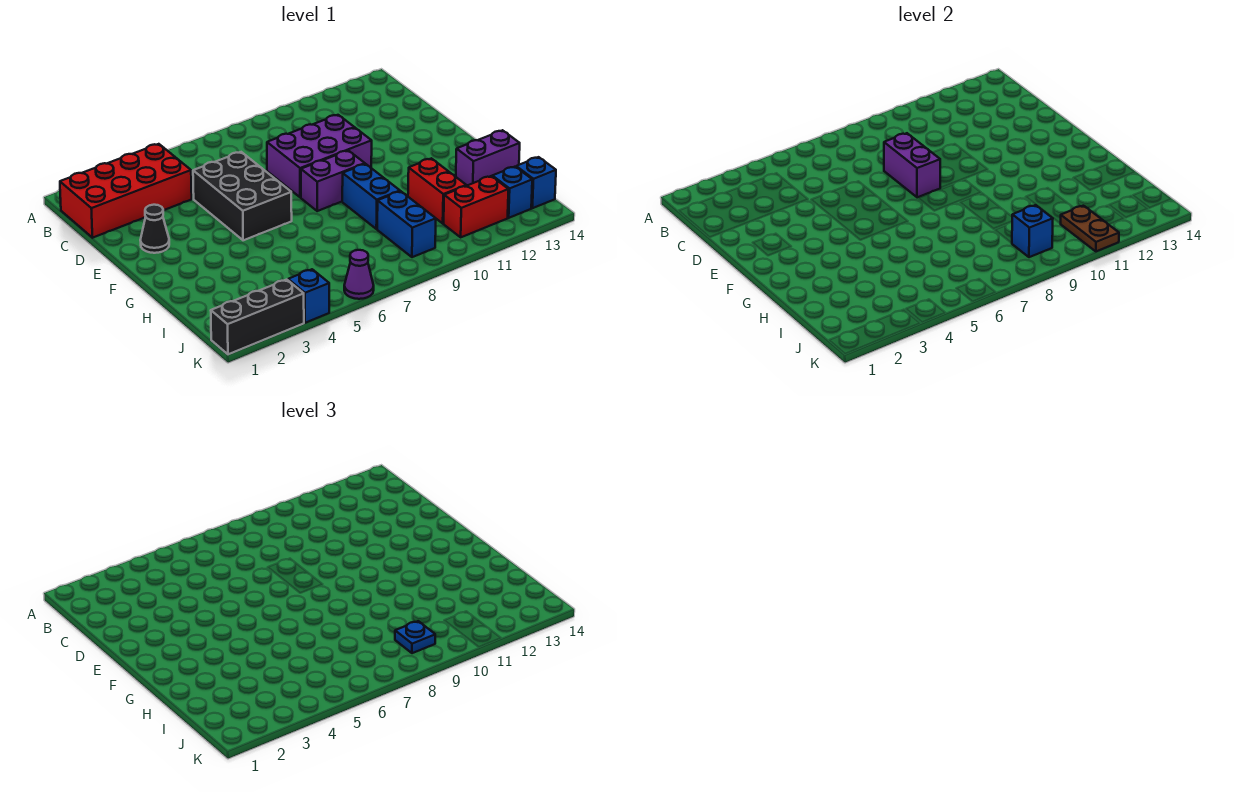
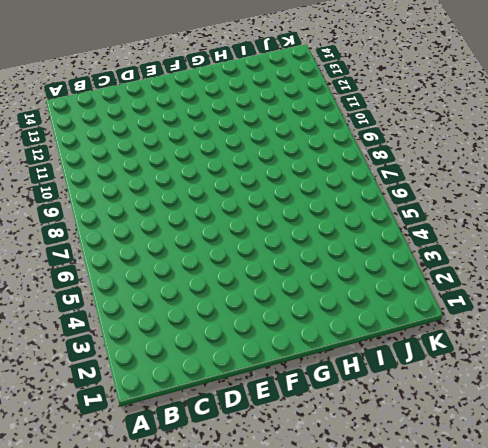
none -> red 2x4 brick [60,144,192,238]
none -> black 2x3 brick [193,152,292,240]
none -> purple 2x3 brick [267,115,372,197]

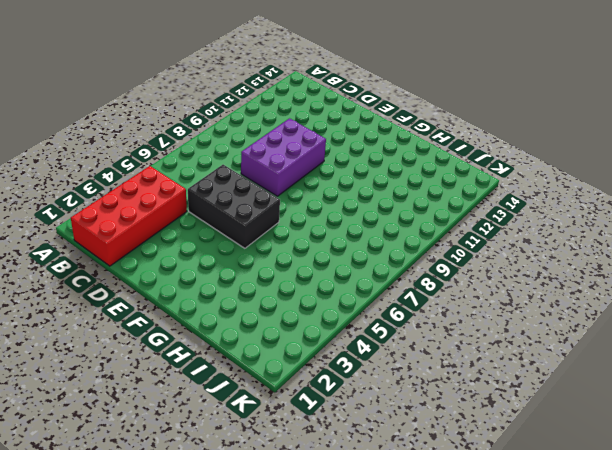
none -> black 1x1 cone [140,205,169,253]
none -> purple 1x2 brick [301,150,365,211]
none -> blue 1x2 brick [342,164,400,229]

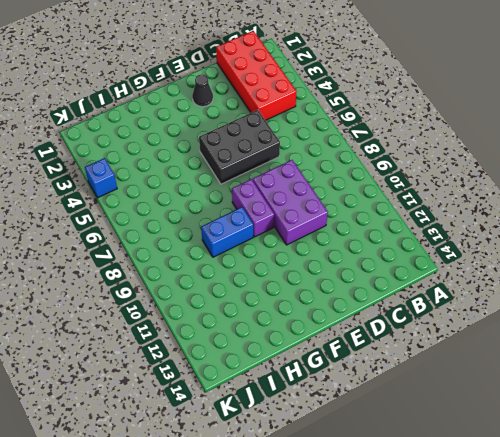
none -> red 1x2 brick [408,158,466,223]
none -> purple 1x2 brick [456,130,520,186]
none -> blue 1x2 brick [377,191,436,257]

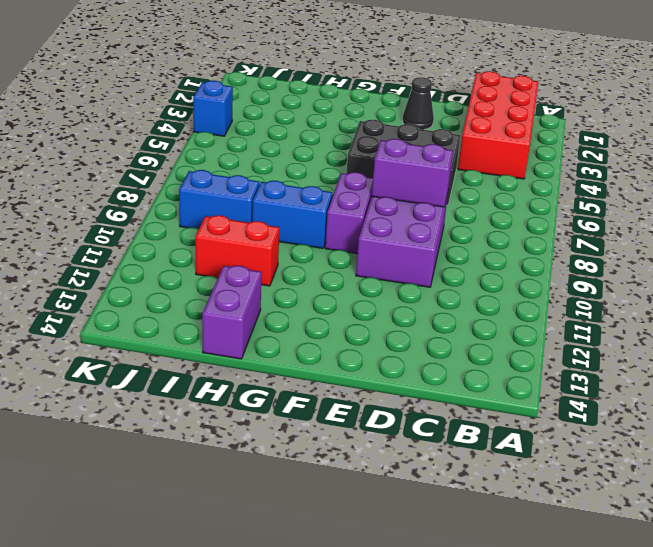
none -> red 1x2 brick [444,176,508,237]
none -> blue 1x1 brick [492,167,532,218]
none -> blue 1x1 brick [516,157,556,208]

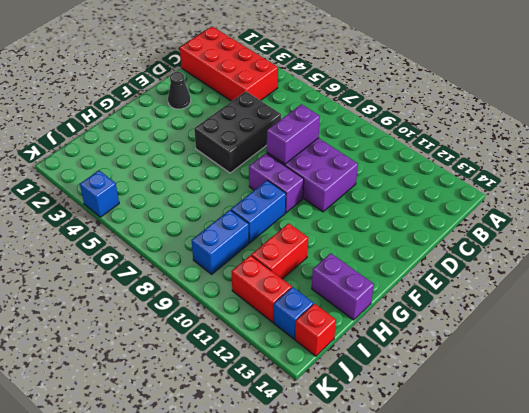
red 1x1 brick [295,304,336,356] -> blue 1x1 brick [516,157,556,208]
none -> black 1x3 brick [211,280,304,354]
none -> purple 1x1 cone [344,250,374,299]
none -> blue 1x1 brick [1012,205,1053,257]

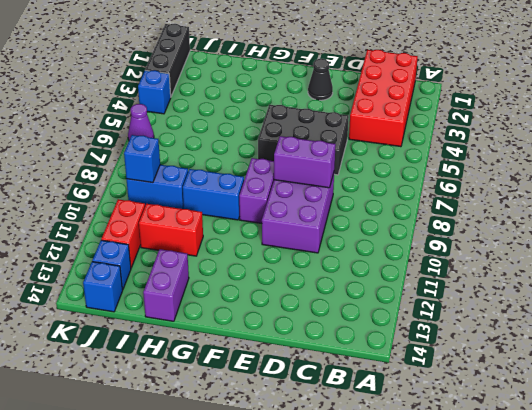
none -> brown 1x2 plate [1061,206,1119,251]
none -> blue 1x1 plate [395,621,435,653]

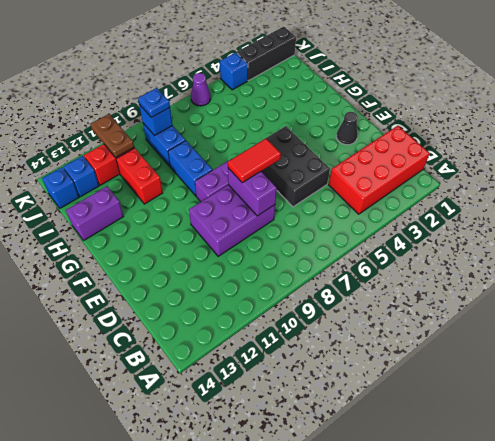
red 1x2 tile [228,139,281,183] -> none

